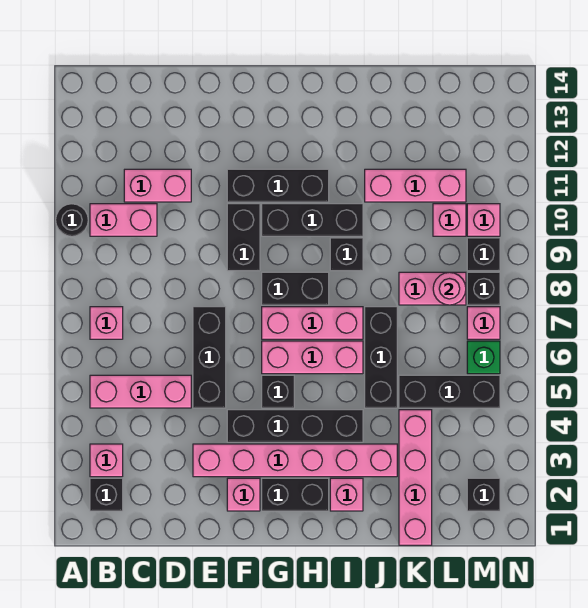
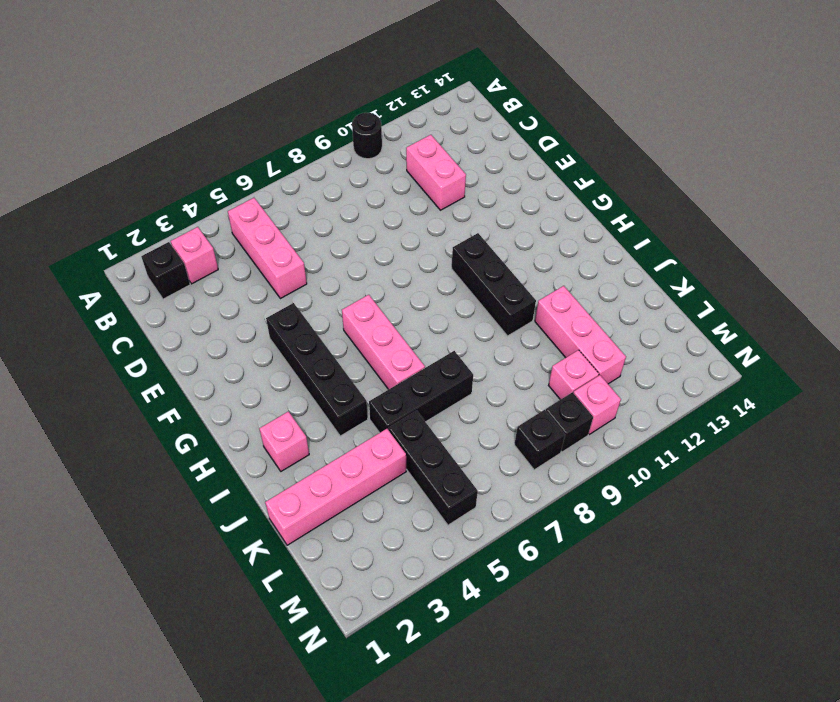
none -> pink 1x1 brick [90,307,123,339]
none -> pink 1x2 brick [90,204,157,236]
none -> pink 1x6 brick [193,444,397,477]
none -> black 1x3 brick [193,307,226,408]

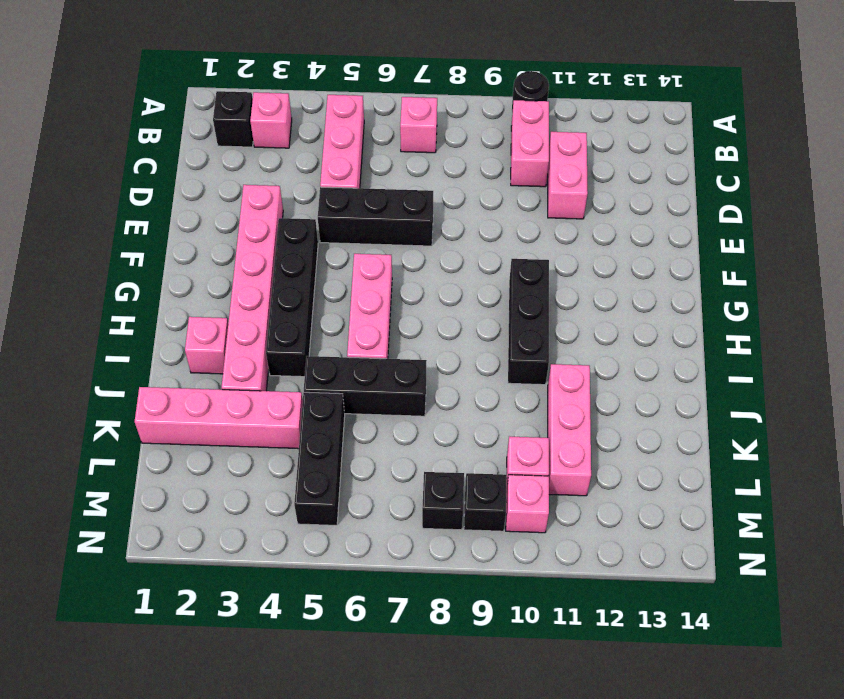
none -> pink 1x1 brick [227,478,260,511]
none -> black 1x2 brick [227,204,260,271]
none -> black 1x3 brick [227,169,329,202]
none -> black 1x2 brick [262,478,329,511]

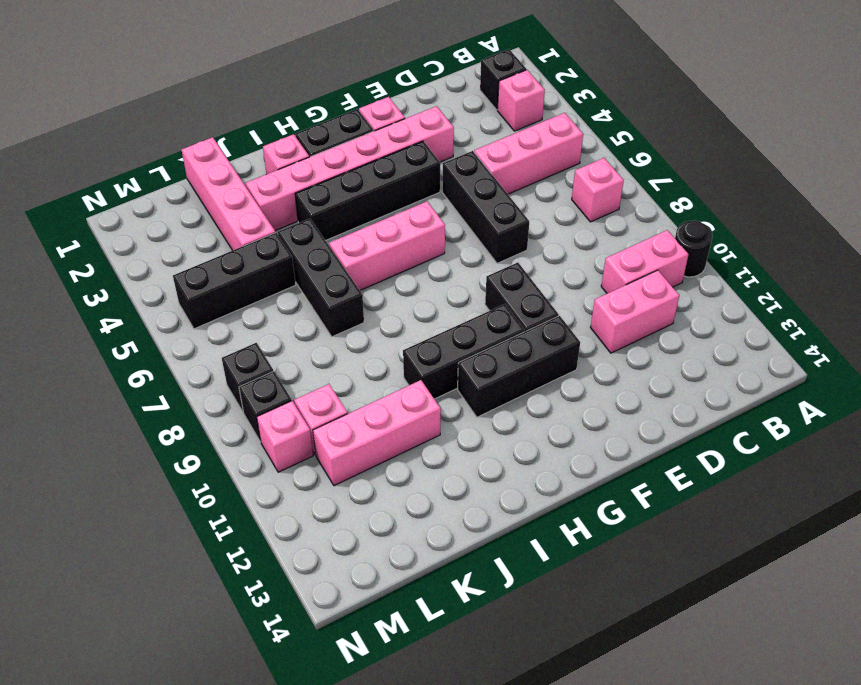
none -> black 1x1 brick [262,375,294,408]
none -> pink 1x3 brick [262,307,363,339]
none -> black 1x2 brick [262,272,329,305]
none -> black 1x1 brick [330,238,363,271]

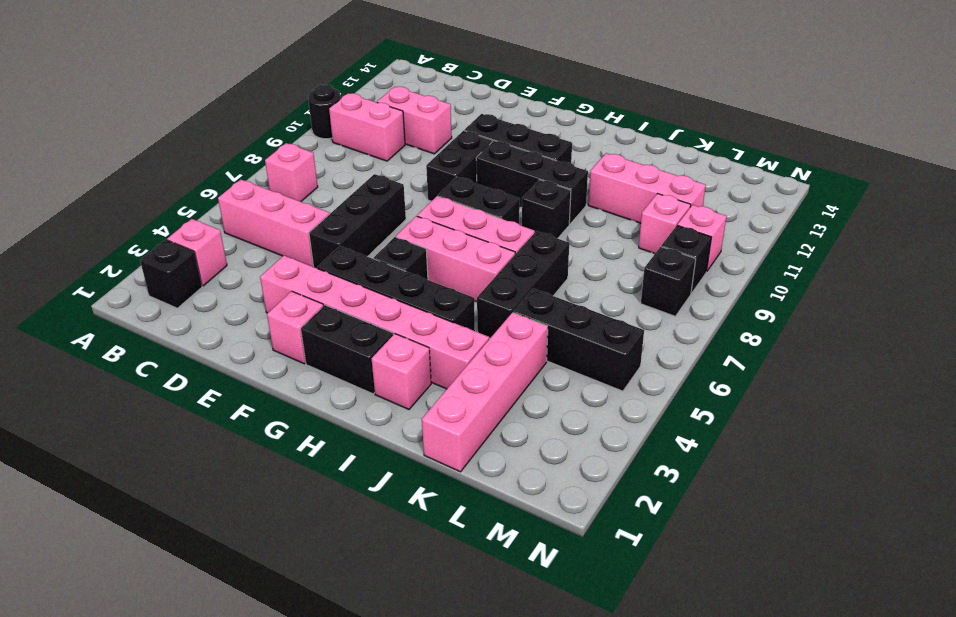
none -> pink 1x2 brick [399,272,466,305]
none -> black 1x1 brick [467,478,500,511]
none -> green 1x1 brick [467,341,500,374]
none -> pink 1x1 brick [467,307,500,339]

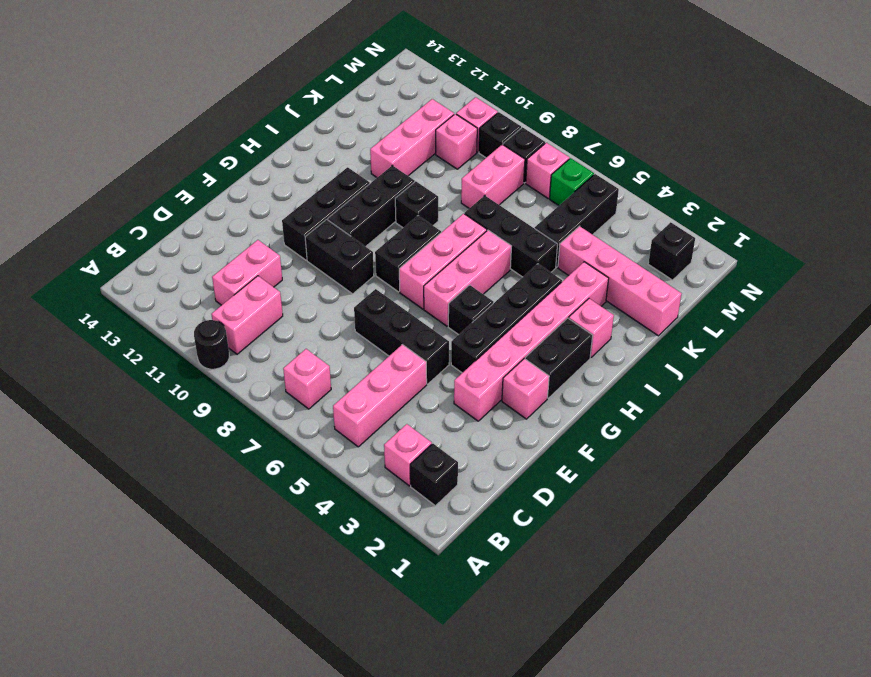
none -> pink 1x1 round brick [433,272,466,305]

